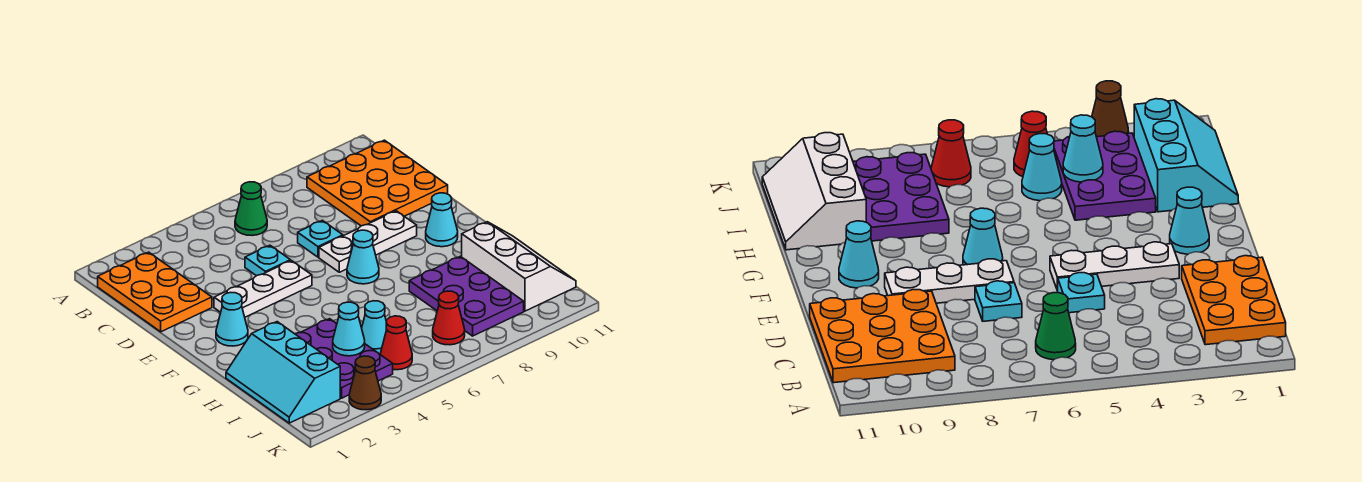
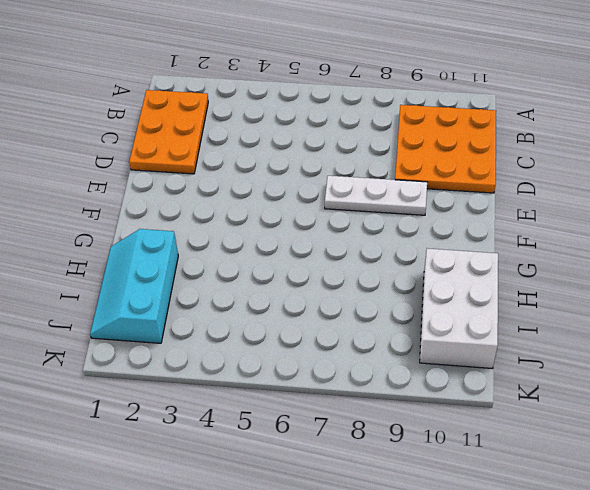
white 2x3 brick [420,248,498,369] -> white 2x3 slope [462,222,576,311]
none -> green 1x1 cone [235,182,267,235]
none -> cyan 1x1 plate [245,245,290,276]
none -> cyan 1x1 plate [298,220,343,257]

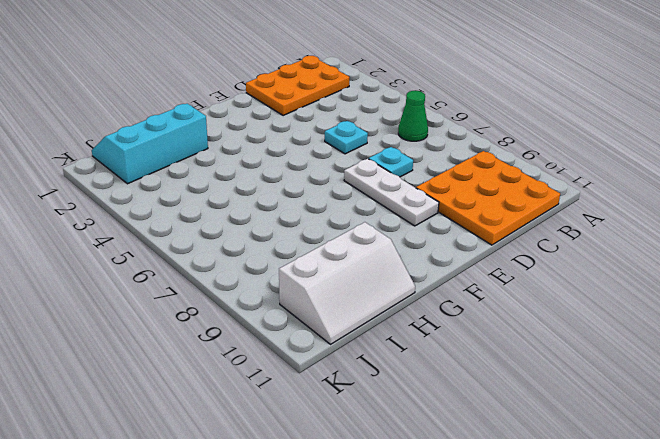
none -> white 1x3 plate [214,261,312,317]
none -> cyan 1x1 cone [216,292,248,346]
none -> cyan 1x1 cone [347,230,379,284]

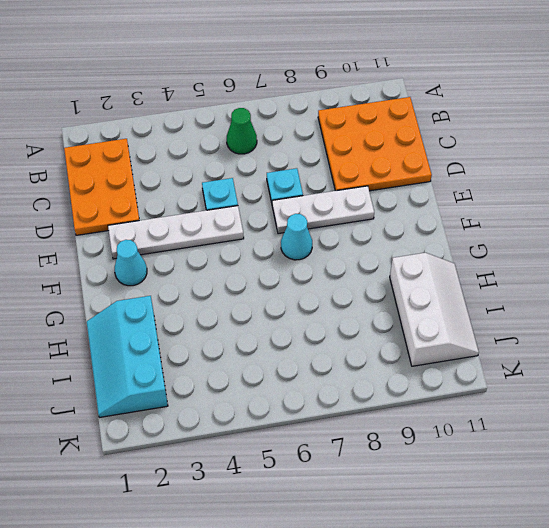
white 1x4 plate [108,206,244,259] -> white 1x3 plate [214,261,312,317]
none -> cyan 1x1 cone [426,193,458,247]
none -> purple 2x3 plate [296,319,393,398]
none -> purple 2x3 plate [409,256,524,336]

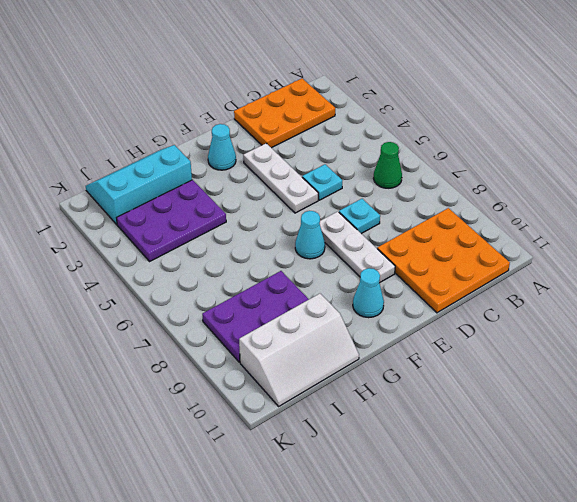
none -> cyan 1x1 cone [362,301,387,354]
none -> red 1x1 cone [380,316,412,370]
none -> red 1x1 cone [433,291,465,345]

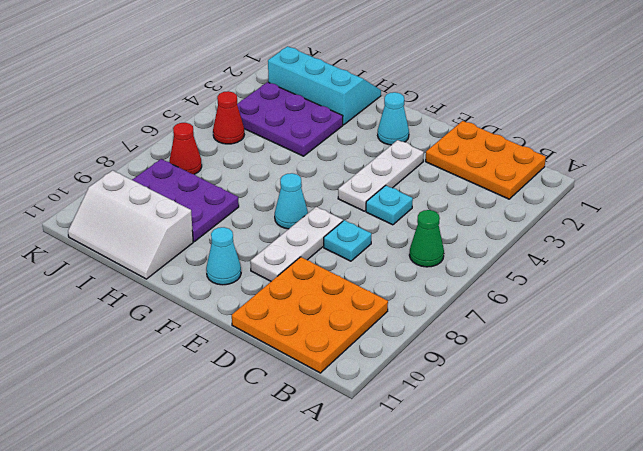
none -> cyan 1x1 cone [362,301,387,354]
none -> brown 1x1 cone [349,356,381,410]
none -> cyan 1x1 cone [333,302,365,356]

